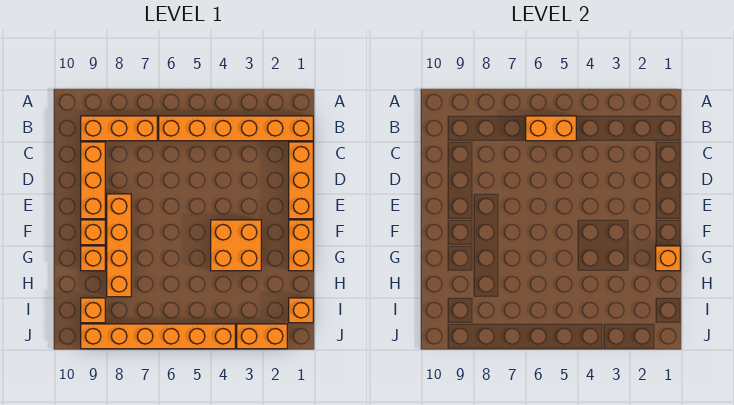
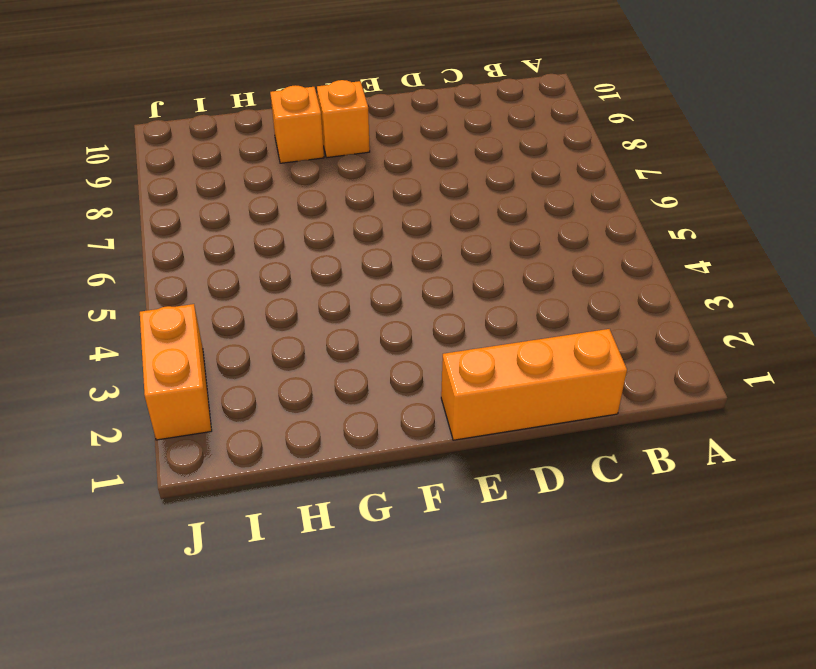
none -> orange 1x6 brick [159,116,313,141]
none -> orange 1x3 brick [81,116,157,141]
none -> orange 1x3 brick [81,142,105,219]

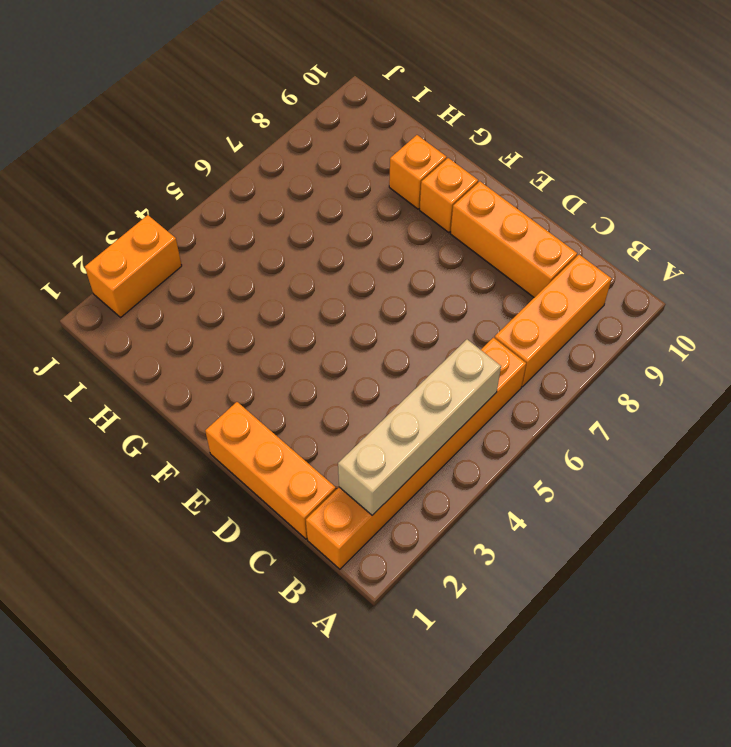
tan 1x4 brick [338,339,501,515] -> orange 1x2 brick [526,116,576,141]
none -> orange 1x4 brick [107,194,131,297]
none -> orange 1x2 brick [289,220,313,271]
none -> orange 2x2 brick [211,220,261,271]

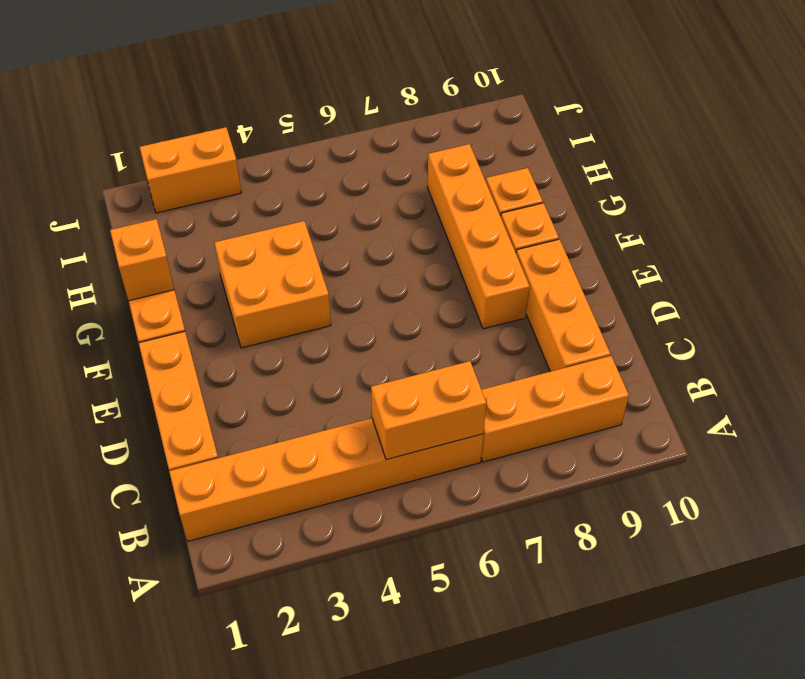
none -> orange 1x1 brick [289,298,313,323]
none -> orange 1x1 brick [81,298,105,323]
none -> orange 1x6 brick [81,324,235,349]

